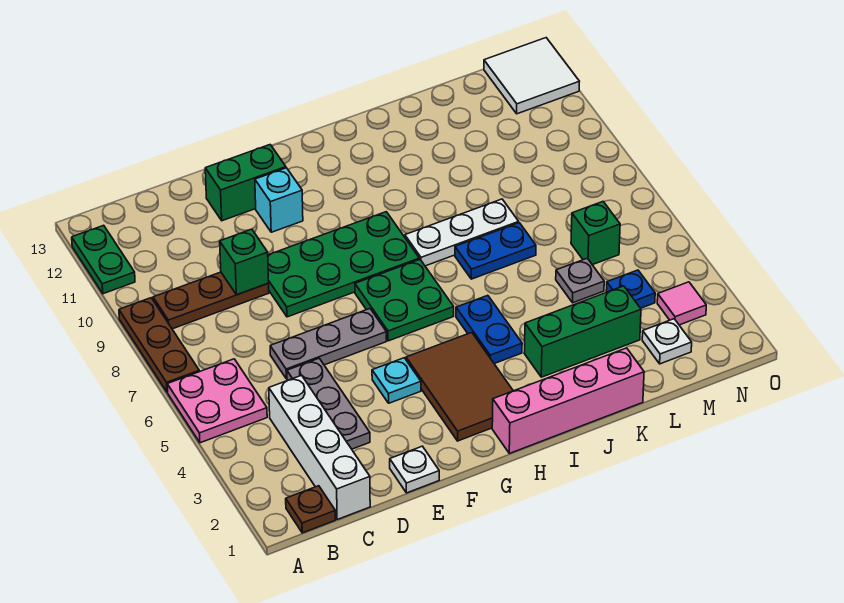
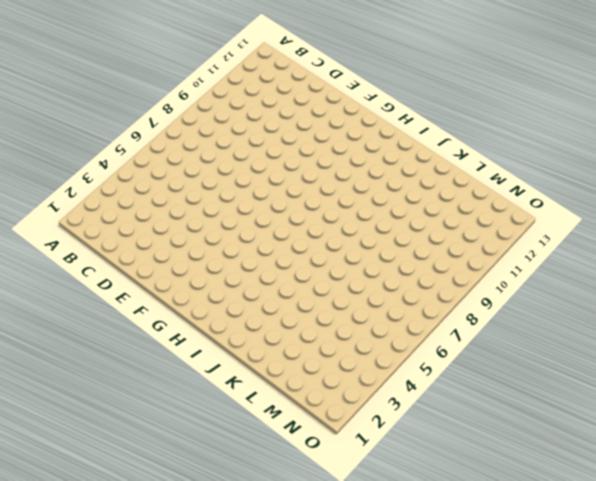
none -> pink 2x2 plate [167,359,267,443]
none -> brown 1x3 plate [119,298,199,392]
none -> green 1x2 plate [72,225,135,294]

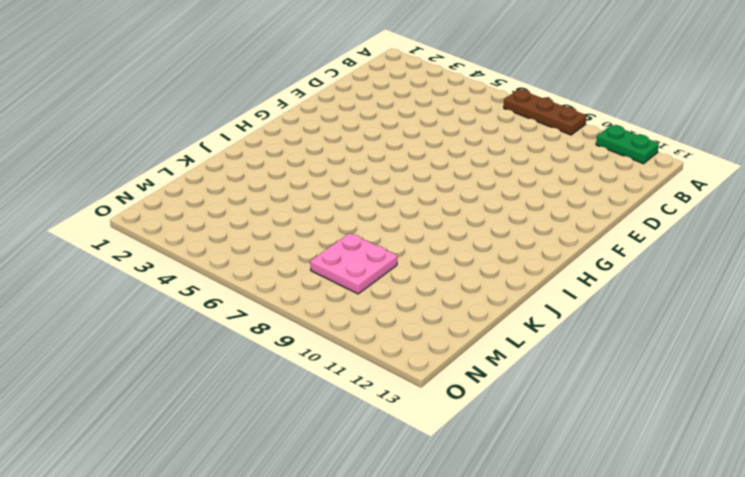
pink 2x2 plate [310,233,397,294] -> pink 2x2 plate moved to [167,359,267,443]
none -> brown 1x1 plate [286,486,335,533]
none -> brown 1x3 plate [153,272,269,329]
none -> white 1x4 brick [269,375,370,520]

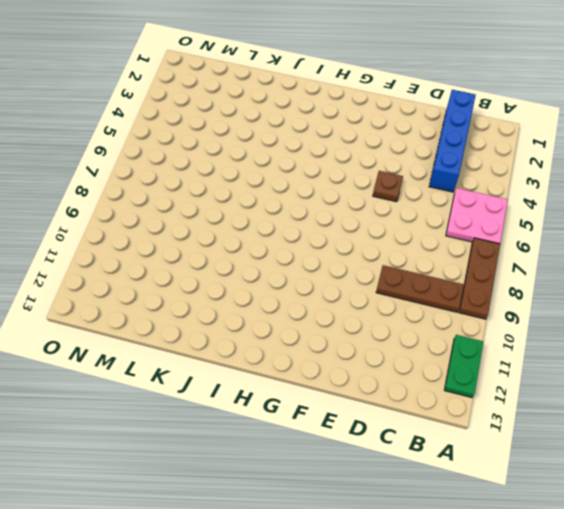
blue 1x4 brick [429,90,476,192] -> white 1x4 brick [269,375,370,520]
brown 1x1 plate [373,171,403,202] -> brown 1x1 plate moved to [286,486,335,533]
none -> grey 1x3 plate [287,358,370,449]
none -> grey 1x3 plate [270,309,387,379]
none -> white 1x1 plate [390,446,439,493]

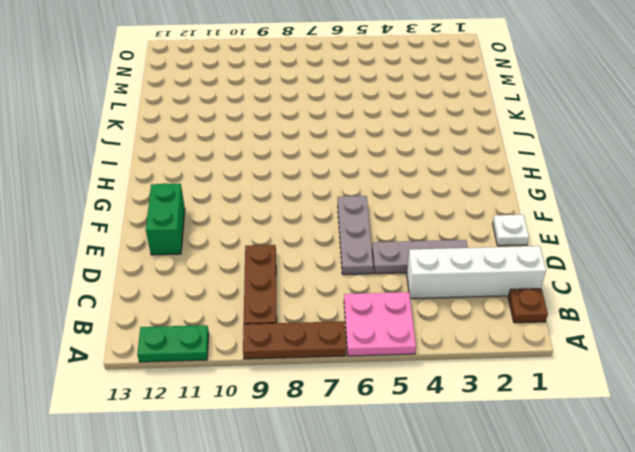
none -> green 2x4 plate [268,212,419,317]
none -> cyan 1x1 plate [372,358,421,403]
none -> cyan 1x1 brick [255,168,303,232]

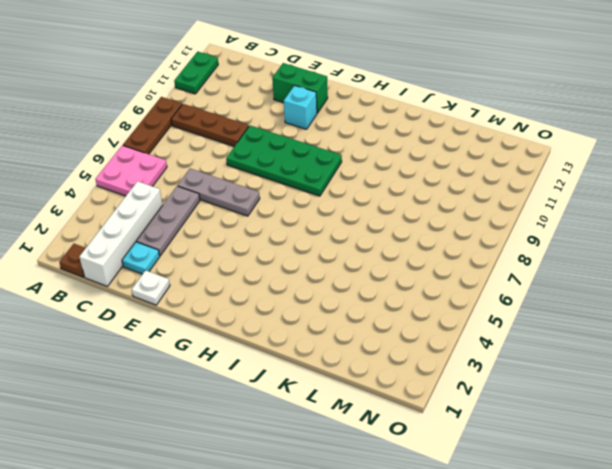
cyan 1x1 plate [122,242,160,274] -> cyan 1x1 plate moved to [372,358,421,403]
none -> brown 2x3 tile [406,332,513,441]
none -> green 2x2 plate [355,259,454,341]
none -> pink 1x4 brick [492,348,644,453]

